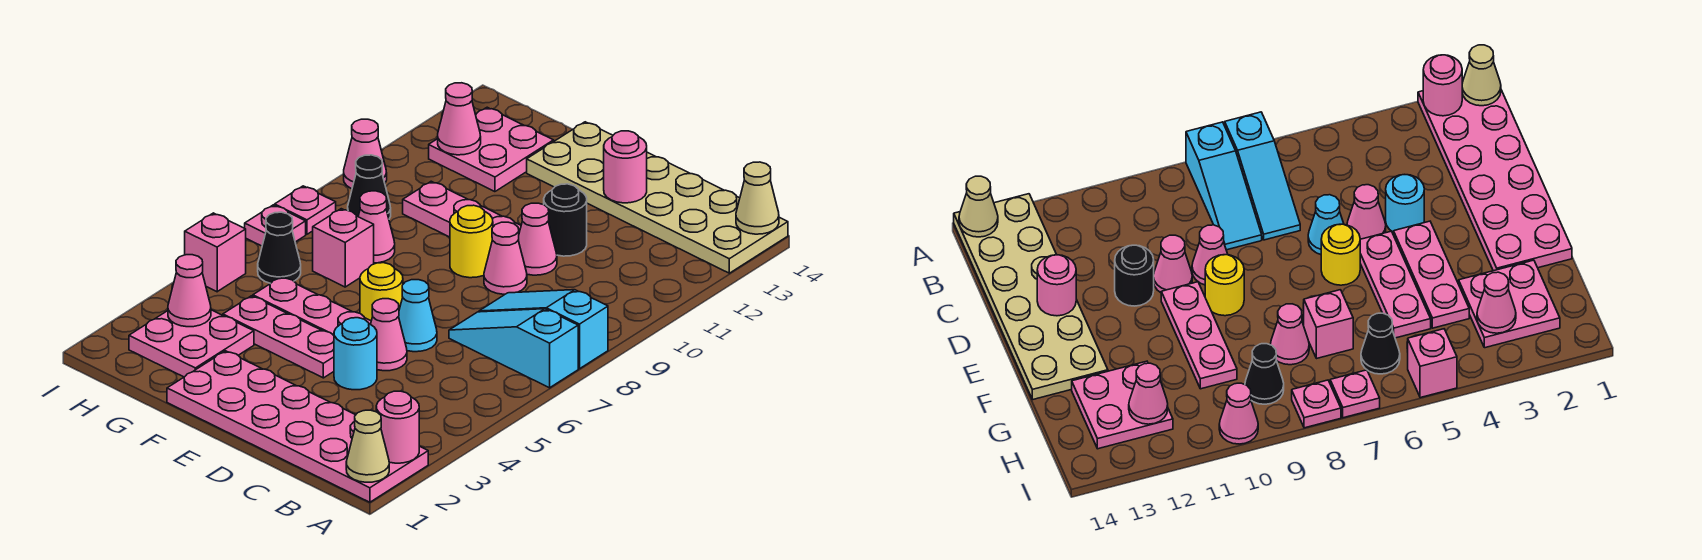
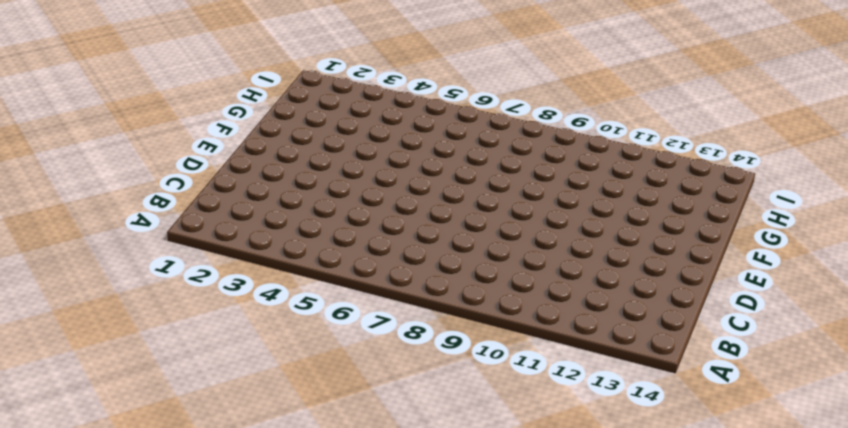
none -> pink 2x6 plate [167,351,428,502]
none -> cyan 1x3 slope [449,309,578,388]
none -> cyan 1x3 slope [479,290,608,369]
none -> tan 2x6 plate [527,122,788,273]

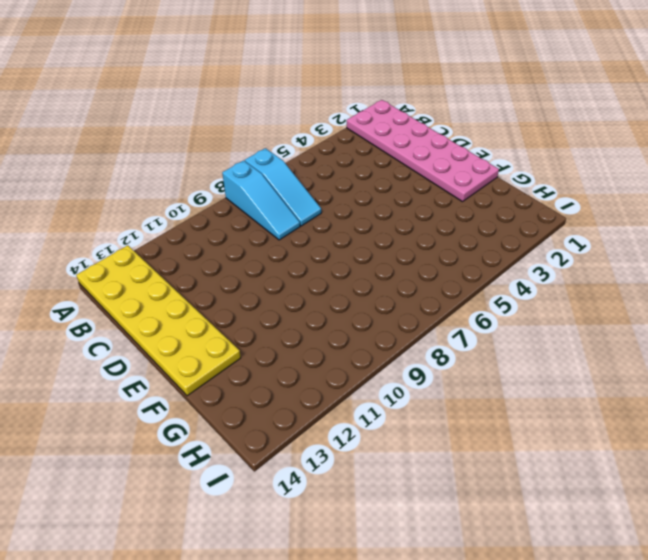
yellow 2x6 plate [76,245,241,396] -> tan 2x6 plate [527,122,788,273]
none -> cyan 1x1 round brick [334,318,377,390]
none -> pink 1x1 cone [371,299,407,371]
none -> cyan 1x1 cone [399,280,437,352]
none -> pink 1x1 cone [484,222,527,294]

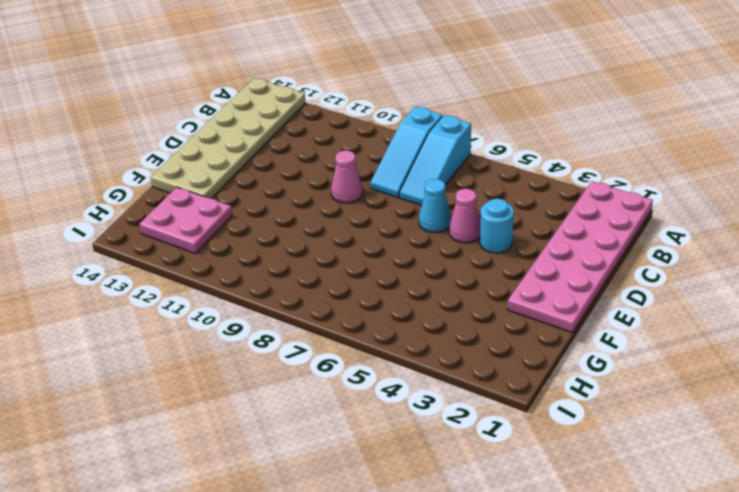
none -> pink 1x1 cone [518,203,557,275]
none -> black 1x1 round brick [544,184,587,256]
none -> pink 1x3 plate [223,296,334,378]
none -> pink 1x3 plate [253,277,371,335]

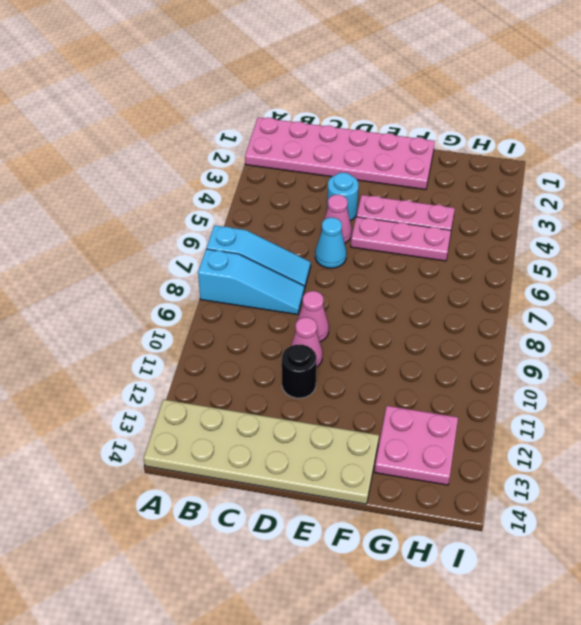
none -> yellow 1x1 round brick [360,263,403,321]
none -> yellow 1x1 round brick [450,205,493,278]
none -> pink 1x3 plate [403,181,521,237]
none -> pink 2x2 plate [129,310,254,377]

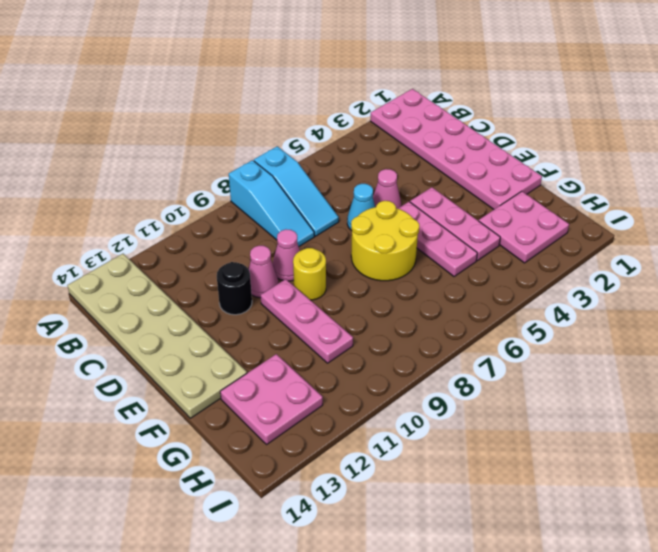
yellow 2x2 round brick [351,201,419,281] -> yellow 1x1 round brick [360,263,403,321]
none -> cyan 1x1 round brick [334,318,377,390]
none -> pink 1x1 brick [313,209,374,287]
none -> pink 1x1 cone [358,191,395,263]
none -> black 1x1 cone [258,212,301,283]

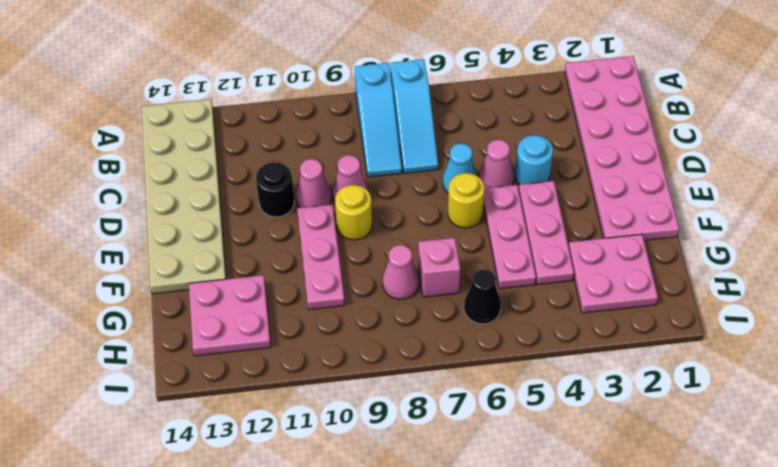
none -> black 1x1 cone [348,155,391,219]
none -> pink 1x1 brick [185,213,246,292]
none -> pink 1x1 plate [245,205,306,246]
none -> pink 1x1 plate [275,186,336,234]

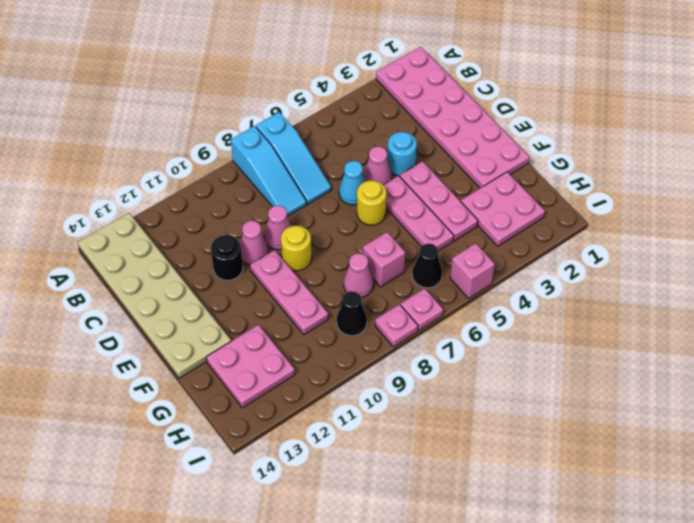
none -> pink 1x1 cone [344,119,387,189]
none -> tan 1x1 cone [346,410,389,482]
none -> pink 1x1 round brick [376,391,419,463]
none -> tan 1x1 cone [736,162,779,234]

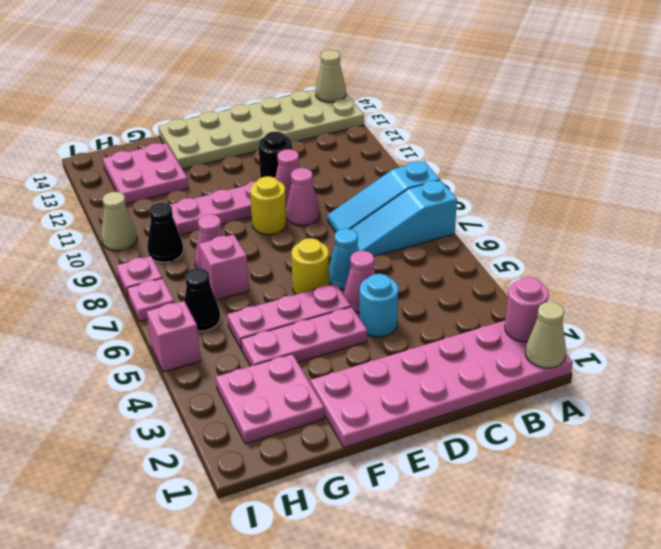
tan 1x1 cone [101,192,137,250] -> pink 1x1 cone [344,119,387,189]
none -> pink 1x1 round brick [604,131,647,203]
none -> pink 1x1 cone [168,255,211,327]
none -> pink 1x1 cone [438,83,481,155]

